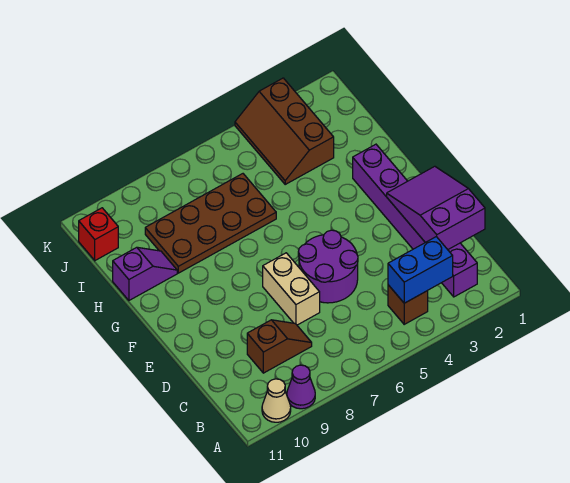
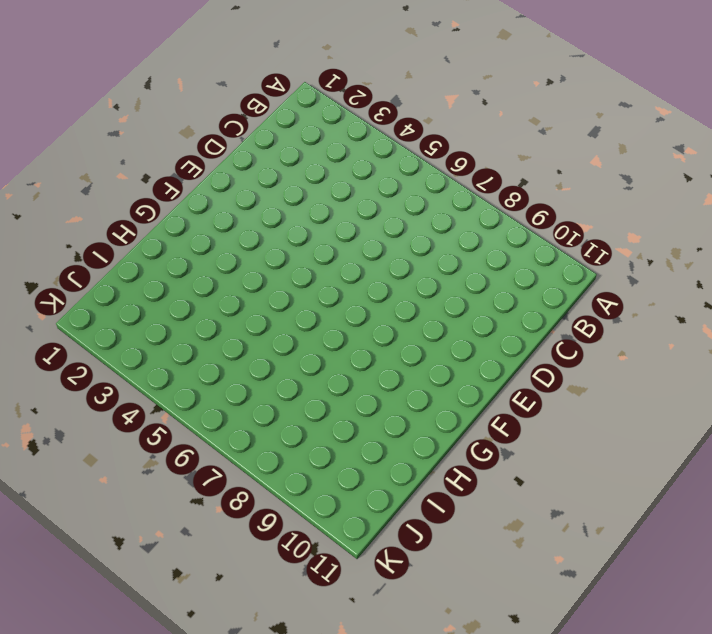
none -> purple 1x1 cone [287,365,315,409]
none -> tan 1x1 cone [262,379,291,422]
none -> purple 1x6 brick [353,144,477,297]

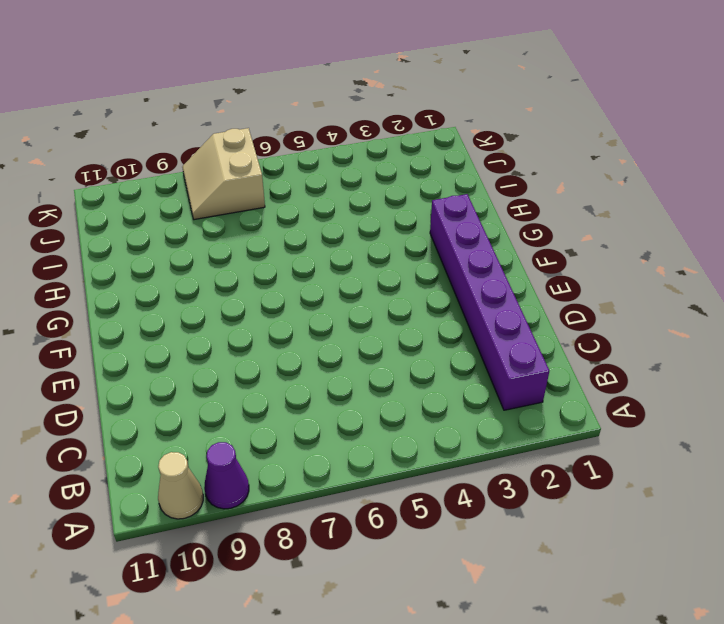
tan 2x2 slope [182,128,265,220] -> none
none -> brown 1x1 brick [388,285,428,324]
none -> brown 1x2 slope [247,320,312,373]
none -> purple 2x2 round brick [298,230,358,303]

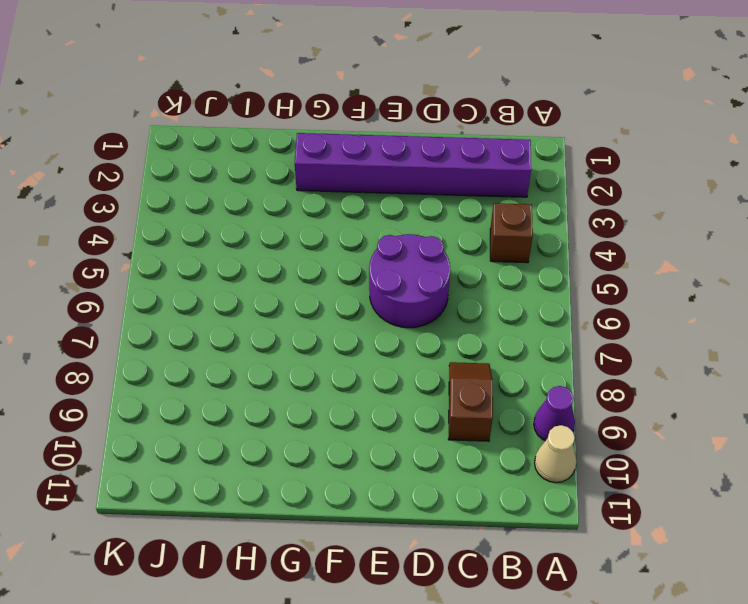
none -> tan 1x2 brick [263,253,320,325]
none -> brown 2x4 plate [145,174,276,273]
none -> purple 1x2 slope [113,247,177,300]

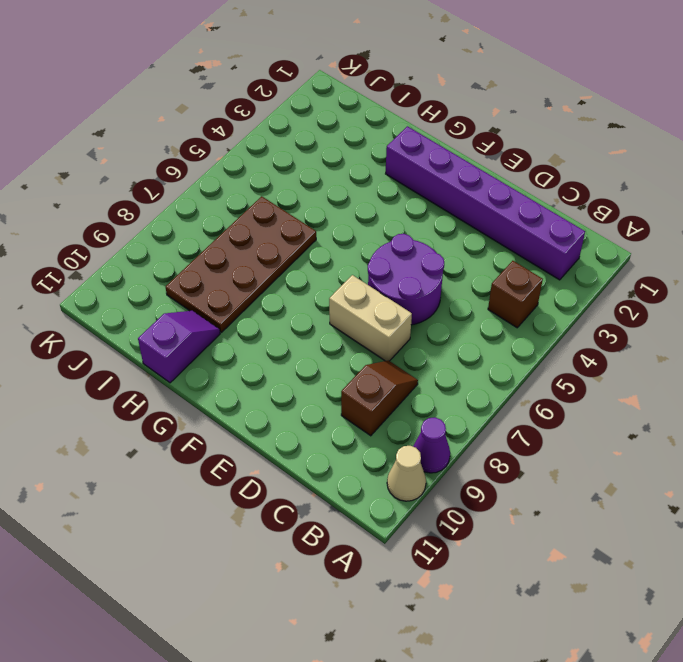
none -> brown 2x3 slope [235,78,334,184]
none -> red 1x1 brick [79,208,118,260]
none -> blue 1x2 brick [388,237,453,303]

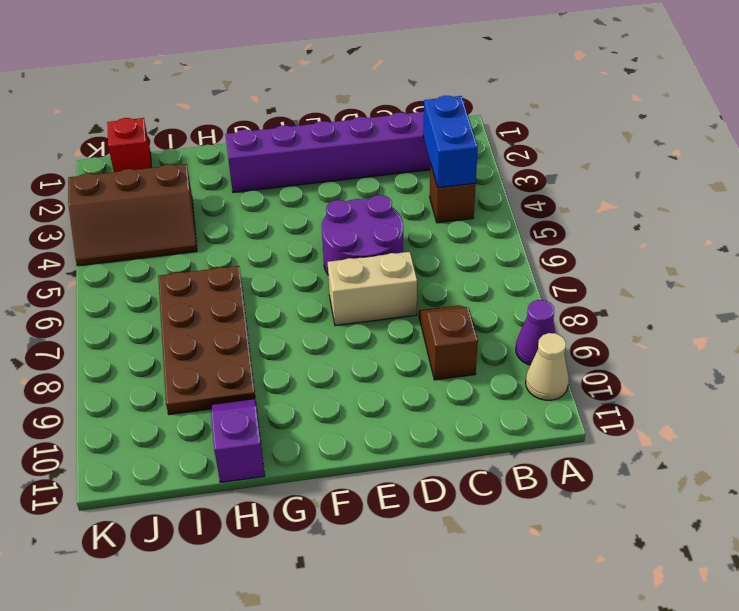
red 1x1 brick [107,118,151,172] -> red 1x1 brick moved to [79,208,118,260]
none -> purple 2x3 slope [387,166,485,250]

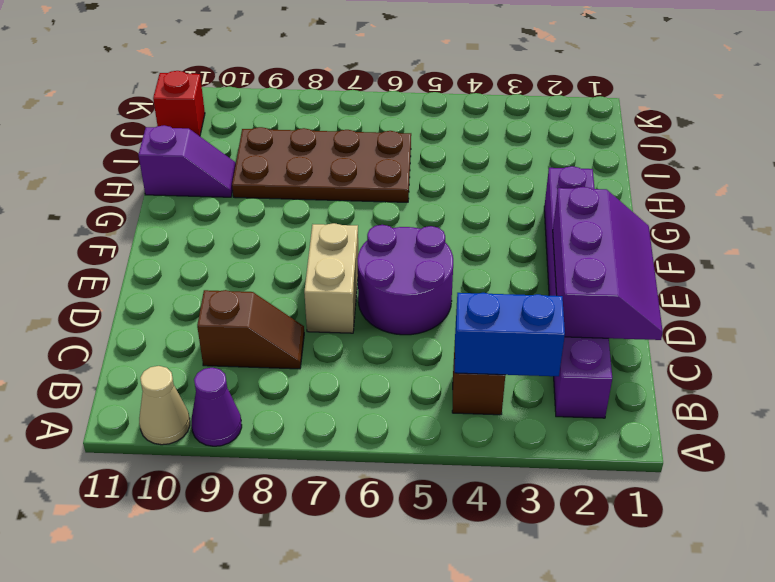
purple 2x3 slope [553,187,663,340] -> purple 2x3 slope turned to [387,166,485,250]
none -> brown 2x3 slope [235,78,334,184]

